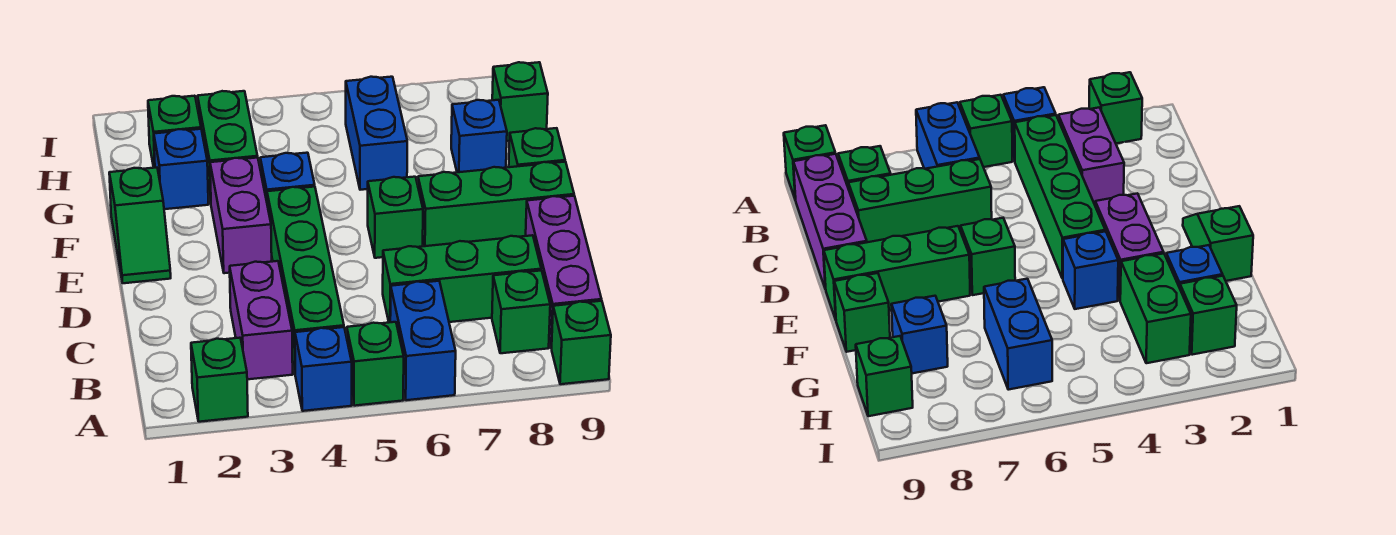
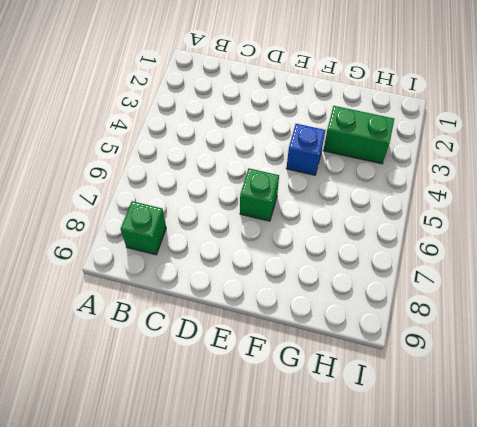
none -> green 1x1 brick [191,338,248,422]
none -> blue 1x1 brick [295,327,352,411]
none -> green 1x1 brick [347,322,404,406]

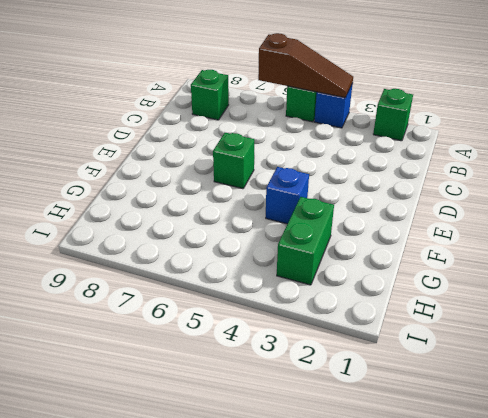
brown 1x3 slope [258,33,353,98] -> none
none -> blue 1x2 brick [390,281,456,400]
none -> green 1x1 brick [552,301,611,384]
none -> purple 1x2 brick [230,261,293,379]

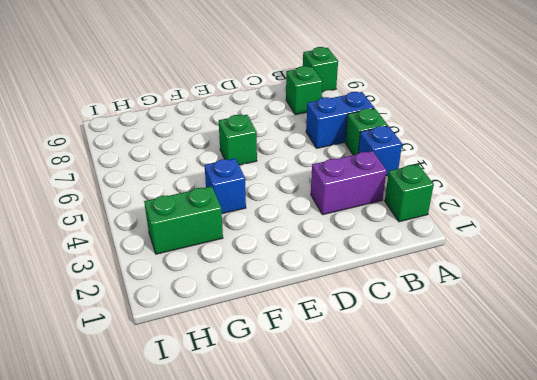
none -> green 1x4 brick [267,187,344,372]
none -> purple 1x3 brick [526,196,602,348]
none -> green 1x3 brick [383,235,541,322]

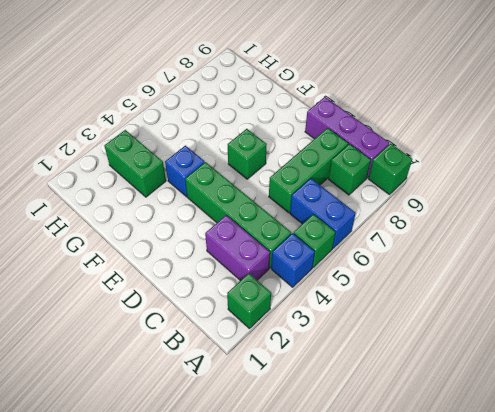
none -> green 1x2 slope [109,168,171,283]
none -> purple 1x2 brick [210,158,272,273]
none -> green 1x3 brick [418,162,574,246]

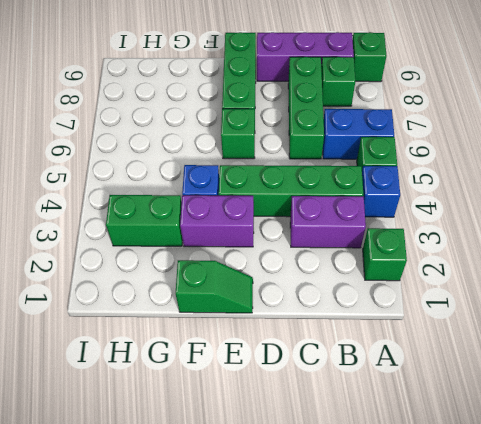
none -> green 1x1 brick [509,128,565,167]
none -> blue 1x1 brick [154,129,208,209]
none -> blue 1x2 brick [346,77,407,190]

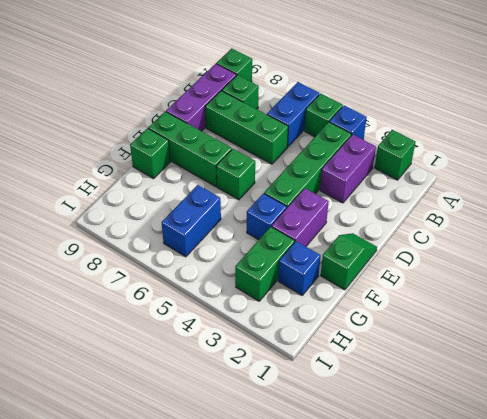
none -> blue 1x1 brick [451,100,507,172]
none -> green 1x1 brick [148,96,201,168]
none -> green 1x1 brick [492,62,548,141]

